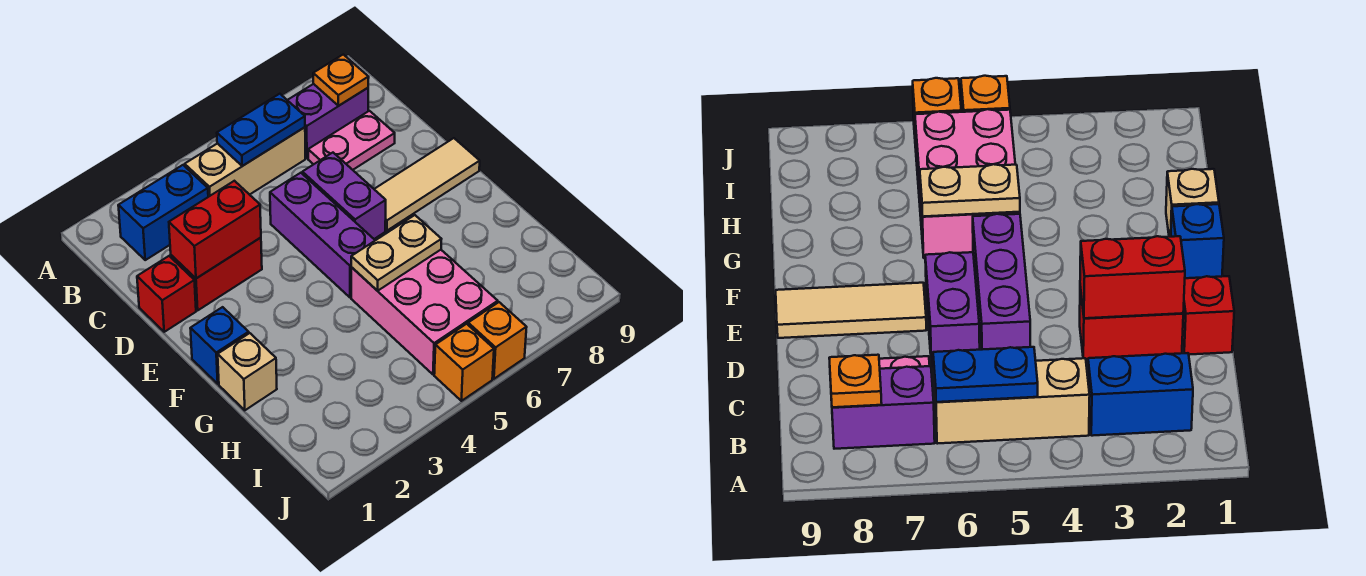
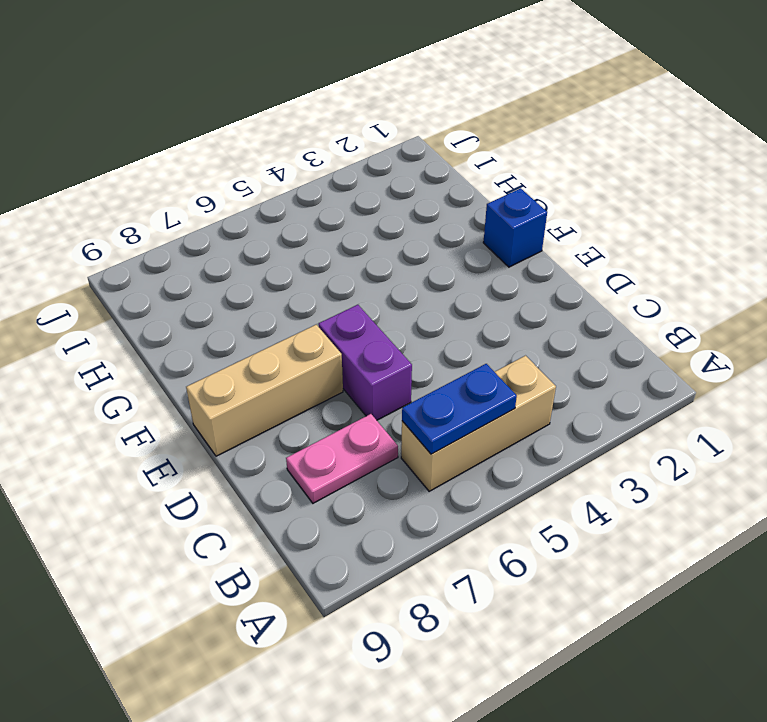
tan 1x3 brick [186,325,343,456] -> tan 1x3 tile [374,138,480,231]
none -> blue 1x2 brick [118,165,208,260]
none -> purple 1x2 brick [288,84,368,158]
none -> red 1x1 brick [137,256,196,332]

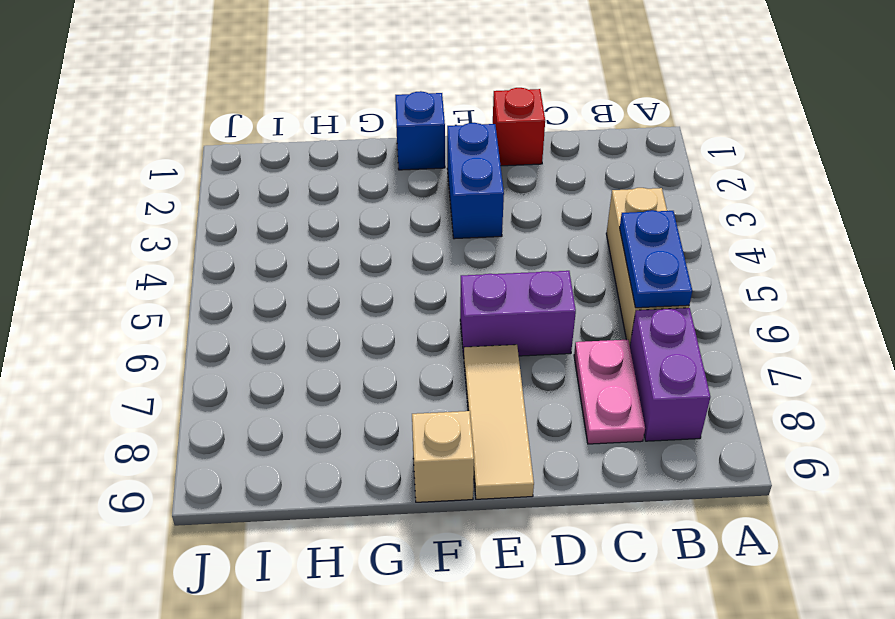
blue 1x2 brick [447,123,504,239] -> blue 1x2 brick moved to [118,165,208,260]
tan 1x1 brick [412,411,474,502] -> tan 1x1 brick moved to [218,333,277,410]
none -> red 1x2 brick [171,238,262,310]
none -> purple 1x3 brick [270,173,375,297]
none -> pink 2x3 brick [351,250,498,375]

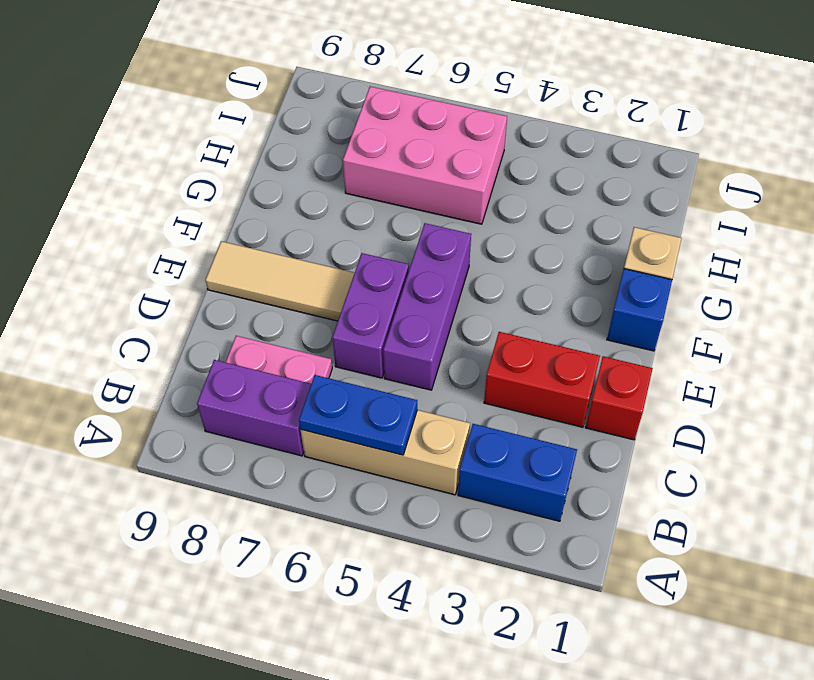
pink 2x3 brick [343,86,507,224] -> pink 2x3 brick turned to [351,250,498,375]
none -> orange 1x1 brick [434,324,494,401]
none -> orange 1x1 brick [468,302,527,379]
none -> orange 1x1 plate [313,55,369,106]

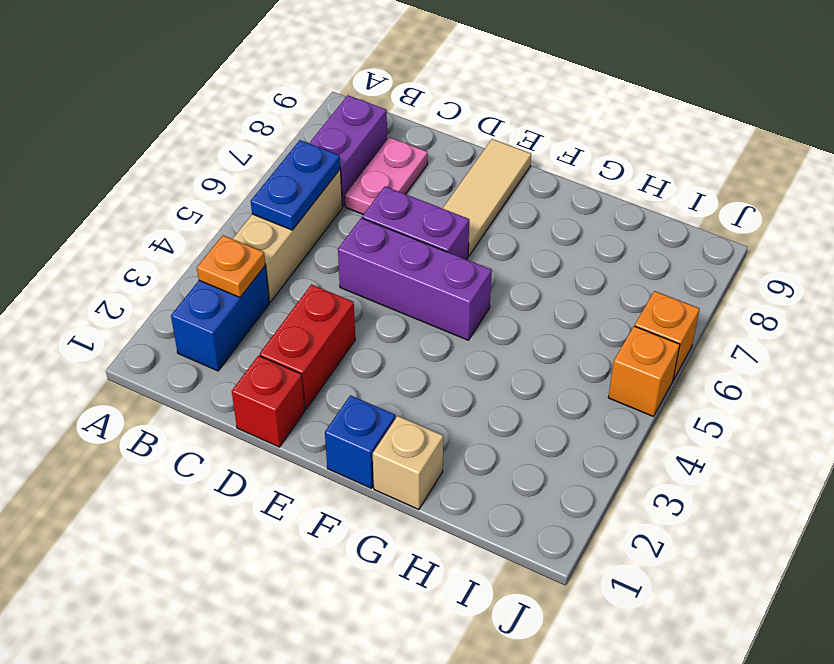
orange 1x1 plate [197,235,265,297] -> orange 1x1 plate moved to [313,55,369,106]
none -> pink 2x3 brick [351,250,498,375]
none -> red 1x2 brick [169,181,261,278]
none -> tan 1x2 plate [351,215,441,291]

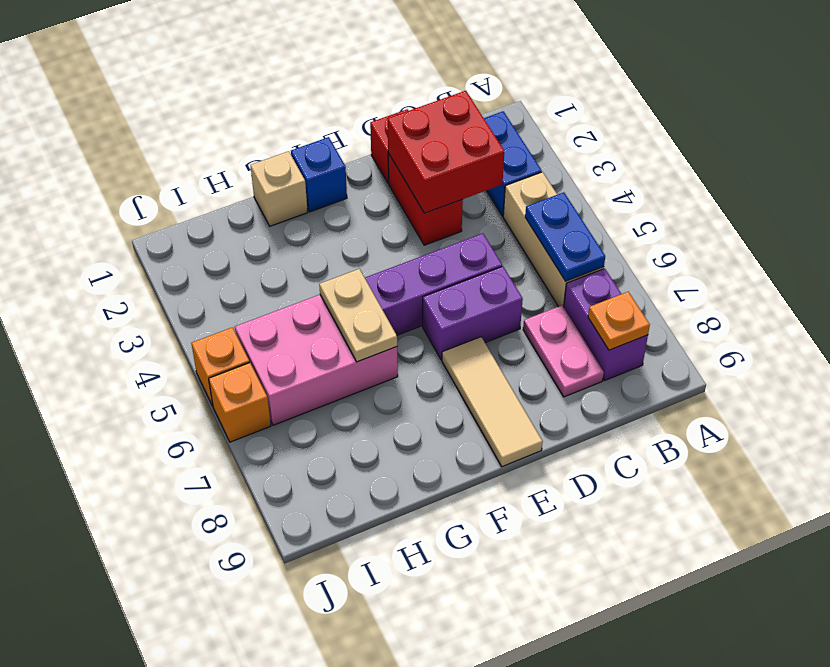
red 2x2 brick [388,91,504,213] -> red 1x2 brick [169,181,261,278]

